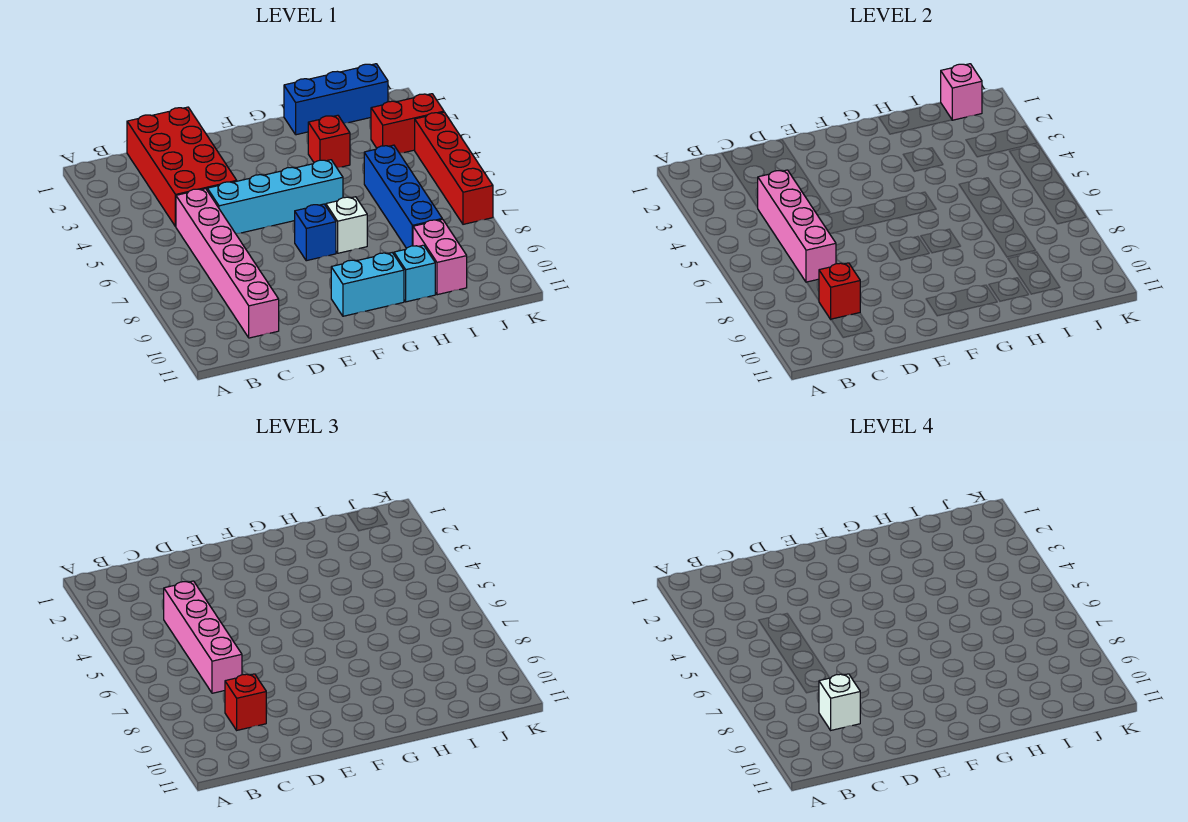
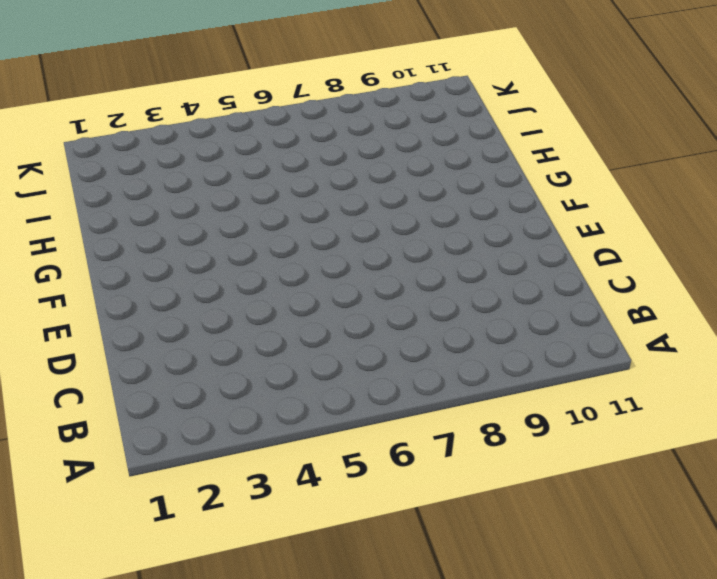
none -> red 2x4 brick [127,107,236,227]
none -> pink 1x6 brick [176,189,279,338]
none -> cyan 1x4 brick [207,160,343,234]

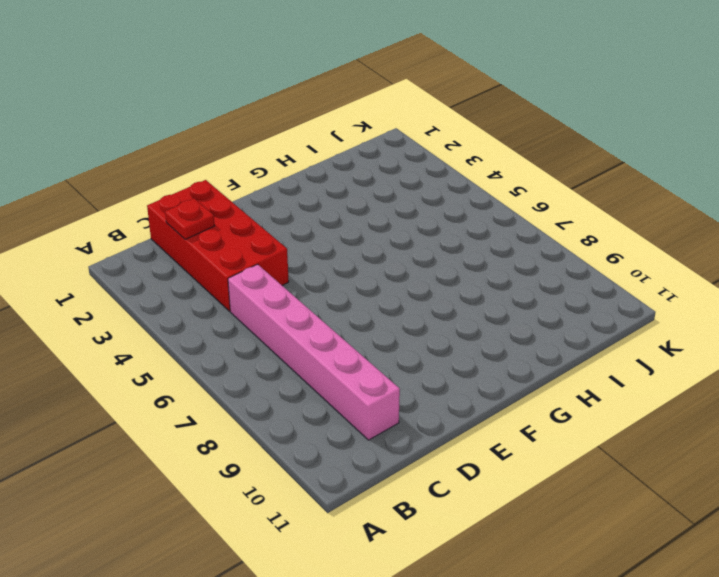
red 1x1 plate [165,198,215,239] -> none
none -> cyan 1x4 brick [207,160,343,234]
none -> blue 1x1 brick [295,204,336,261]
none -> cyan 1x2 brick [331,253,404,316]

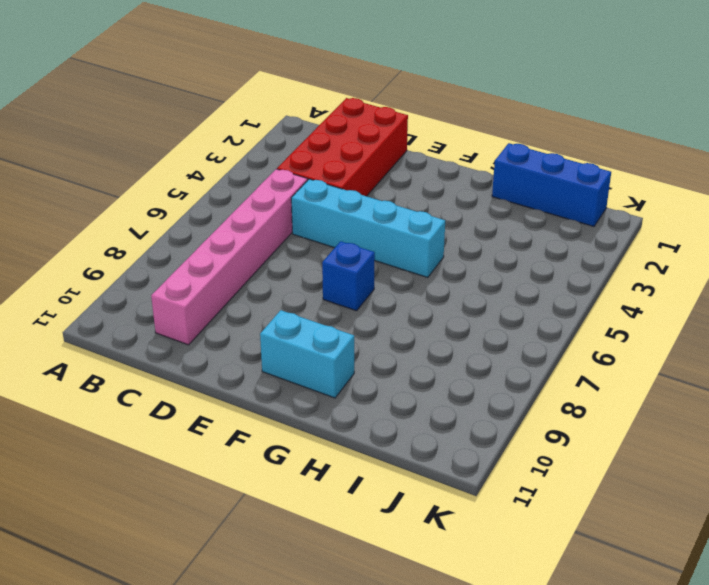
none -> white 1x1 brick [326,197,367,253]
none -> red 1x1 brick [308,115,350,167]
none -> cyan 1x1 brick [394,245,435,302]

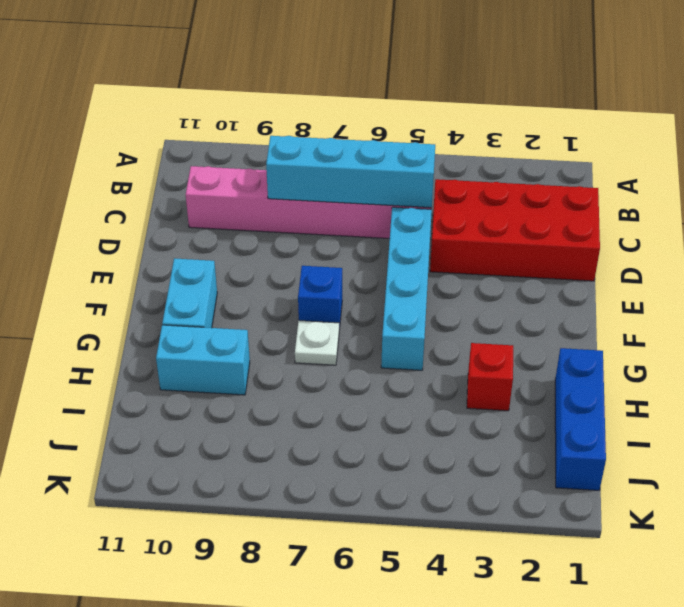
cyan 1x4 brick [266,136,435,208] -> pink 1x4 brick [757,170,836,282]
white 1x1 plate [295,320,339,365] -> white 1x1 brick [326,197,367,253]
cyan 1x2 brick [156,325,250,395] -> cyan 1x1 brick [394,245,435,302]
none -> blue 1x4 brick [364,145,442,248]
none -> pink 1x2 brick [413,219,467,295]
none -> red 1x2 brick [371,94,444,153]

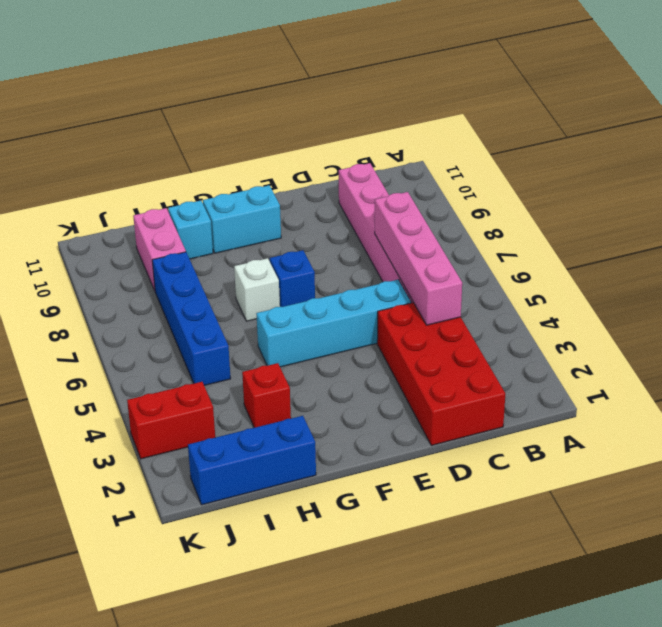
none -> red 1x4 brick [415,112,493,224]
none -> red 1x1 brick [819,263,860,319]
none -> pink 1x1 brick [941,64,982,120]

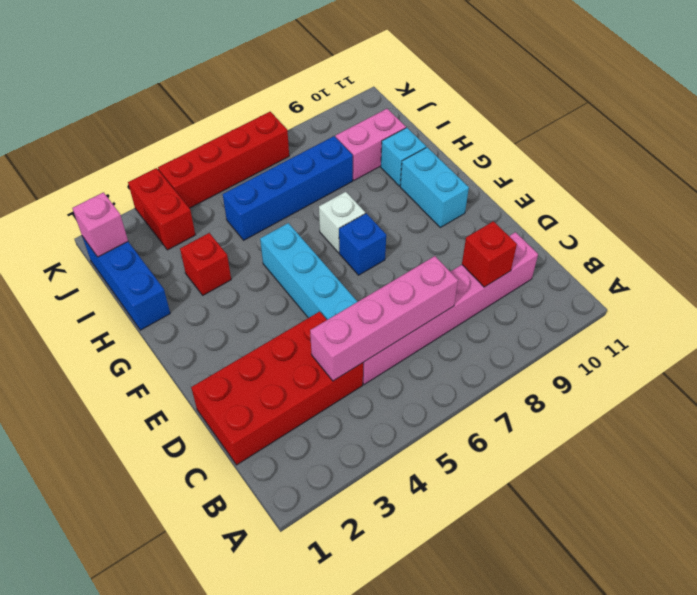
none -> pink 1x4 brick [164,581,242,693]
none -> red 1x1 brick [225,674,266,730]
none -> white 1x1 brick [819,674,860,730]

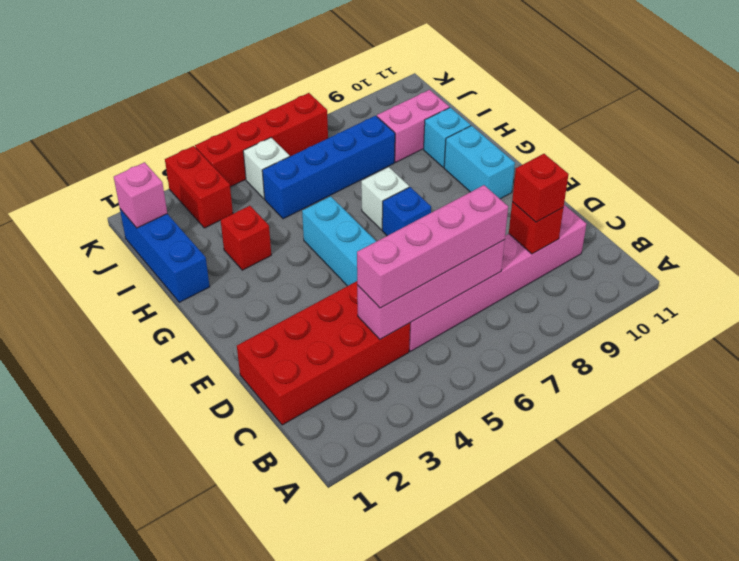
white 1x1 brick [243,138,290,199] -> white 1x1 brick moved to [819,674,860,730]

